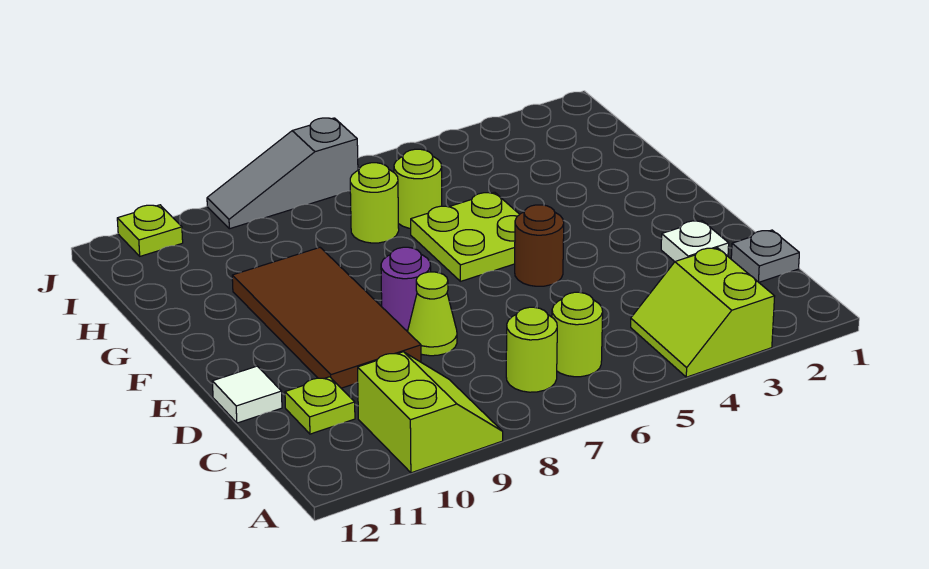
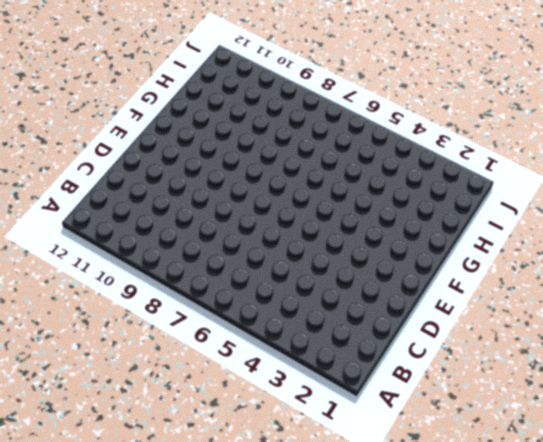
none -> lime 2x2 slope [631,248,775,377]
none -> lime 2x2 slope [358,352,503,473]
none -> lime 1x1 round brick [552,292,603,377]

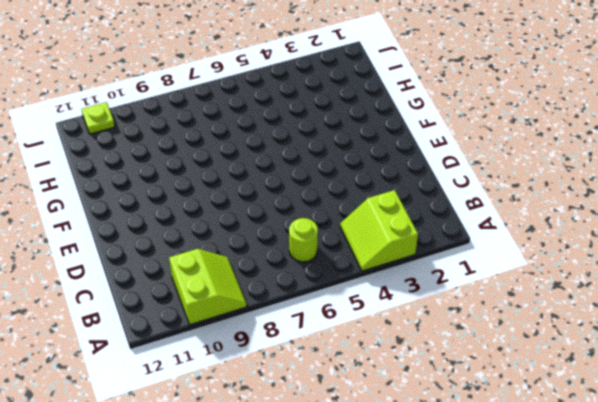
none -> lime 1x1 round brick [506,307,557,392]
none -> grey 1x1 plate [731,230,799,282]
none -> lime 1x1 plate [285,377,355,434]

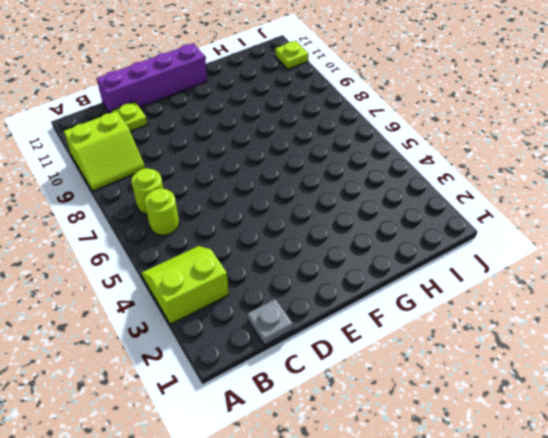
purple 1x4 brick [97,43,207,113] -> white 1x1 tile [212,366,282,423]
none -> white 1x1 plate [661,221,729,262]
none -> lime 1x1 cone [408,272,457,356]
none -> brown 2x4 tile [232,247,421,388]

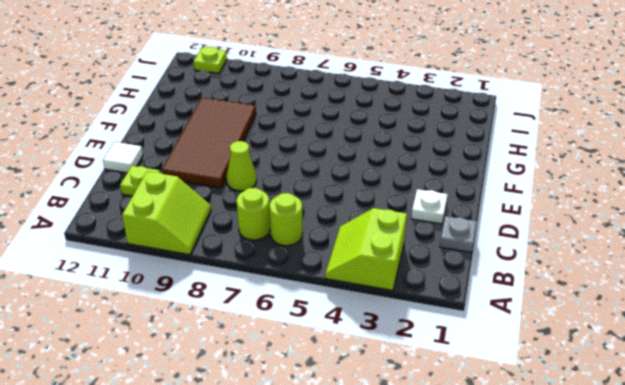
none -> brown 1x1 round brick [515,205,564,286]
none -> purple 1x1 round brick [381,247,431,330]
none -> lime 2x2 plate [411,192,520,281]

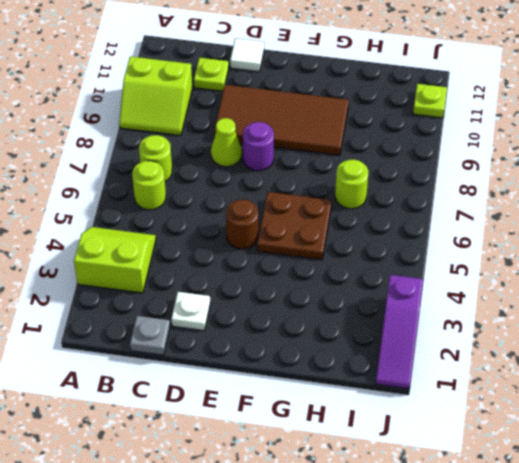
brown 2x2 plate [257,192,332,260] -> lime 2x2 plate [411,192,520,281]
purple 1x3 slope [376,275,423,389] -> none
none -> lime 1x1 round brick [394,149,442,229]
none -> grey 1x3 slope [207,118,358,229]

